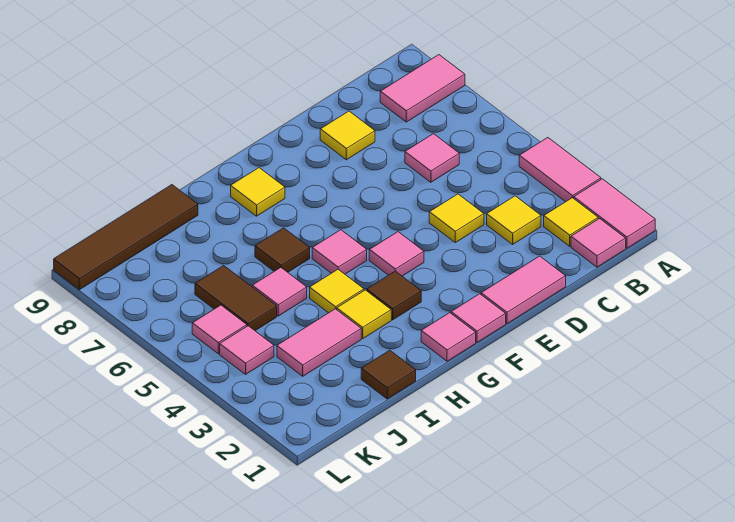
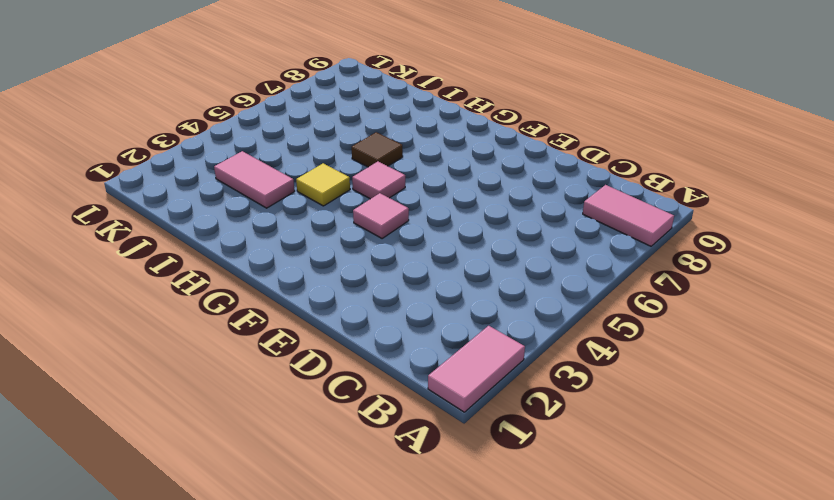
none -> pink 1x2 tile [519,138,601,202]
none -> pink 1x1 tile [571,219,626,267]
none -> yellow 1x1 tile [544,198,598,246]

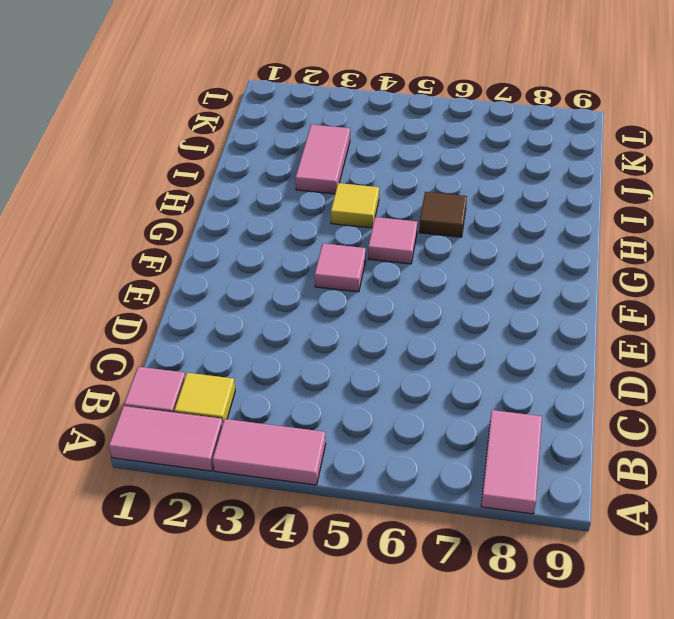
none -> yellow 1x1 tile [487,196,541,244]
none -> pink 1x1 tile [405,134,459,182]
none -> pink 1x2 tile [481,256,566,324]

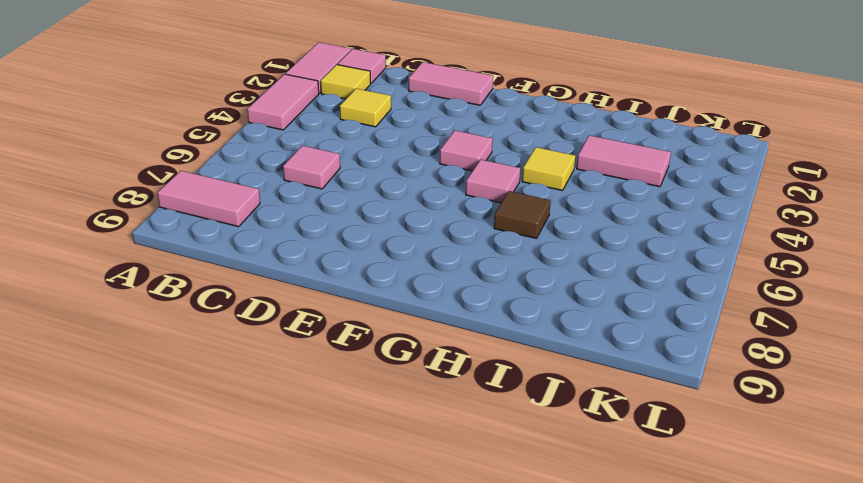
none -> yellow 1x1 tile [429,194,484,243]
none -> yellow 1x1 tile [320,111,375,160]
none -> pink 1x1 tile [451,294,506,342]

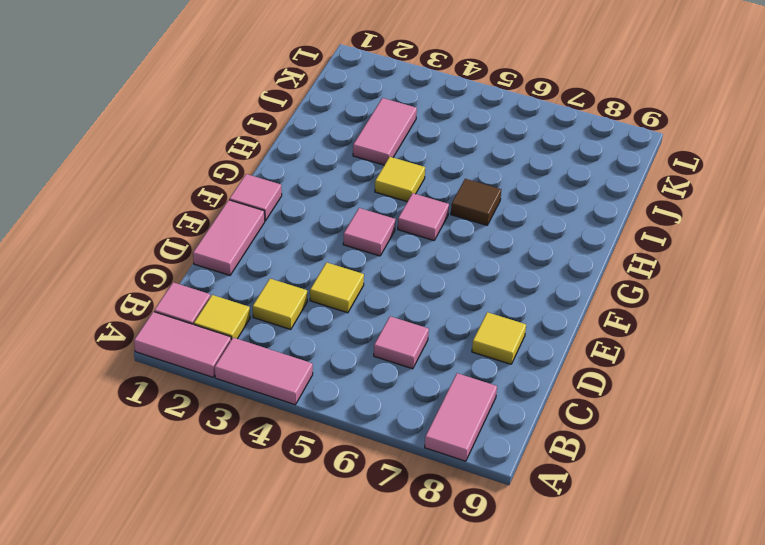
none -> pink 1x1 tile [421,313,476,361]
none -> brown 1x1 tile [367,271,421,320]
none -> yellow 1x1 tile [231,168,285,216]

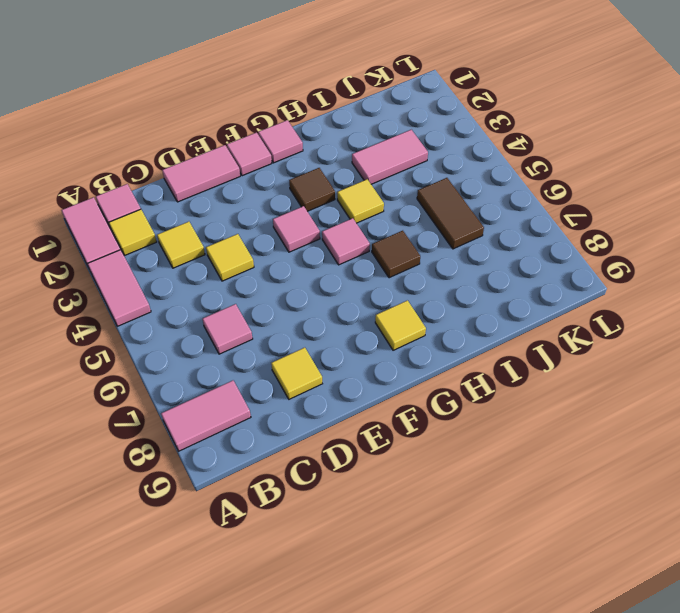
none -> yellow 1x1 tile [337,290,391,338]
none -> brown 1x1 tile [361,350,416,399]
none -> pink 1x1 tile [252,268,307,316]

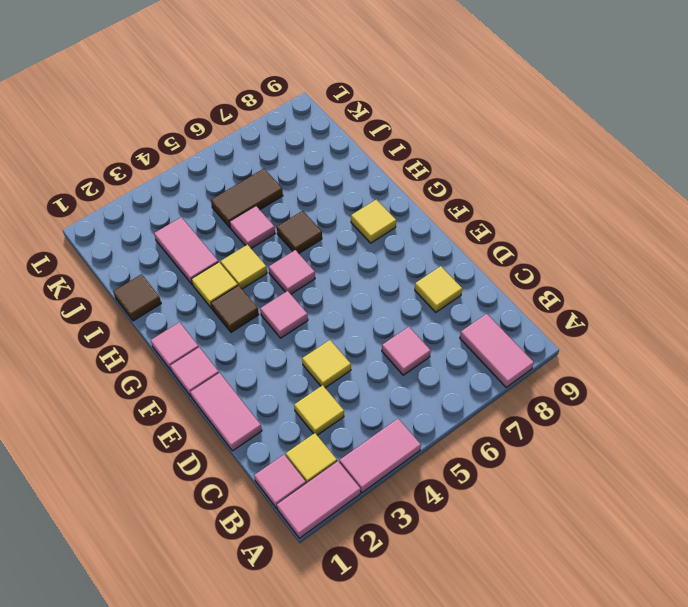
none -> brown 1x4 tile [54,185,198,290]
none -> pink 1x1 tile [220,326,274,374]
none -> pink 1x1 tile [192,305,247,354]

